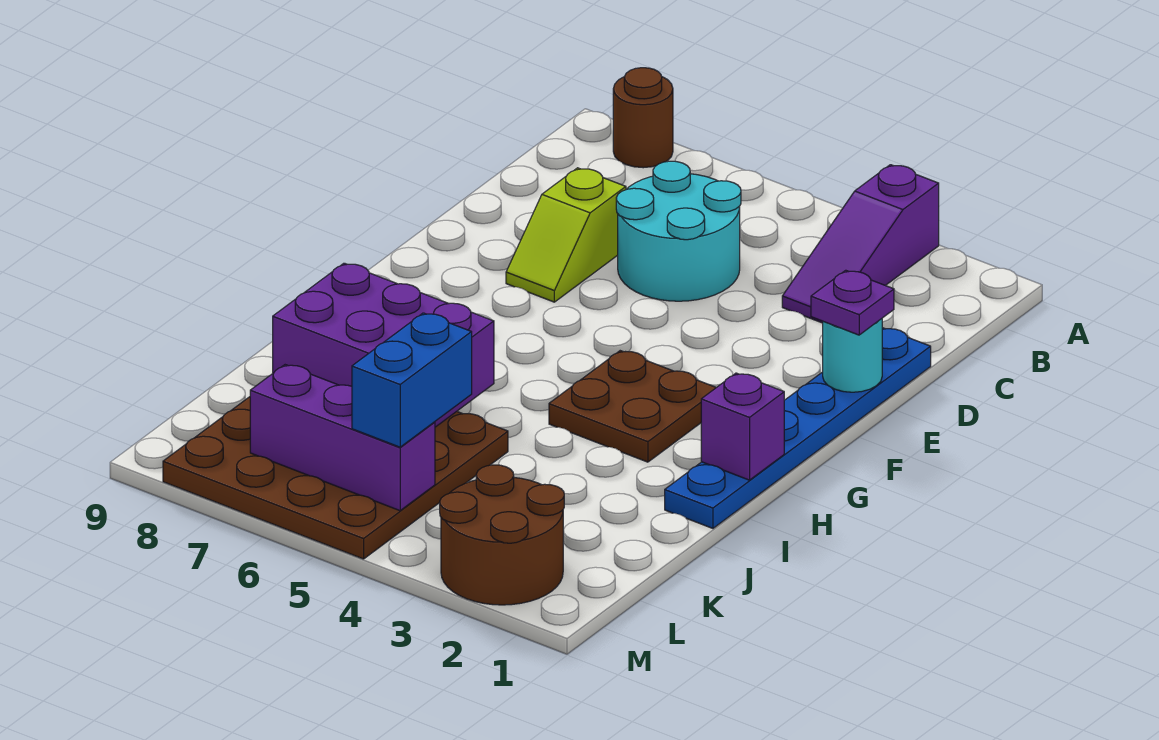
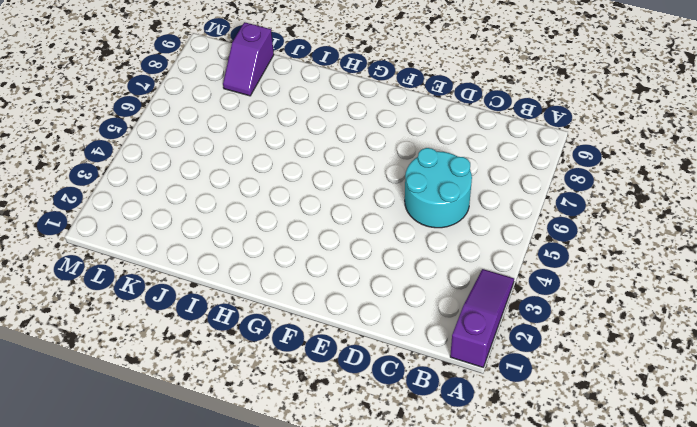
purple 1x3 slope [450,269,514,367] -> purple 1x3 slope turned to [782,165,939,323]
purple 1x2 slope [223,22,274,96] -> brown 4x4 plate [163,397,508,559]
none -> brown 1x1 round brick [613,68,673,168]
none -> blue 1x6 plate [665,328,931,528]
none -> lime 1x2 slope [506,168,626,302]

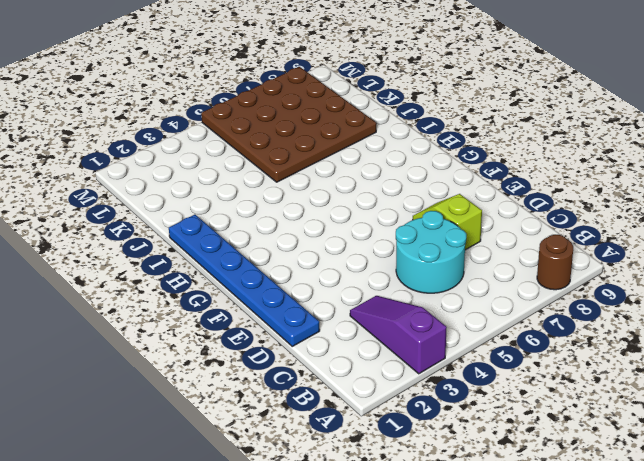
none -> brown 2x2 plate [549,351,716,462]
none -> brown 2x2 round brick [440,465,564,605]
none -> cyan 1x1 round brick [823,319,882,392]

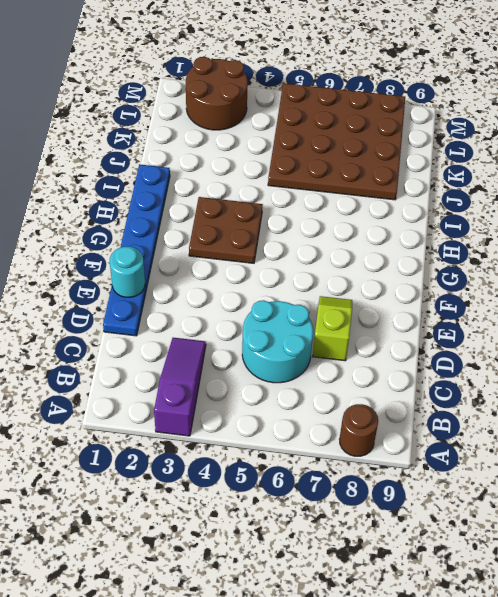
none -> purple 1x1 brick [701,373,784,480]
none -> purple 2x3 brick [273,263,494,427]
none -> purple 1x3 brick [250,365,435,511]

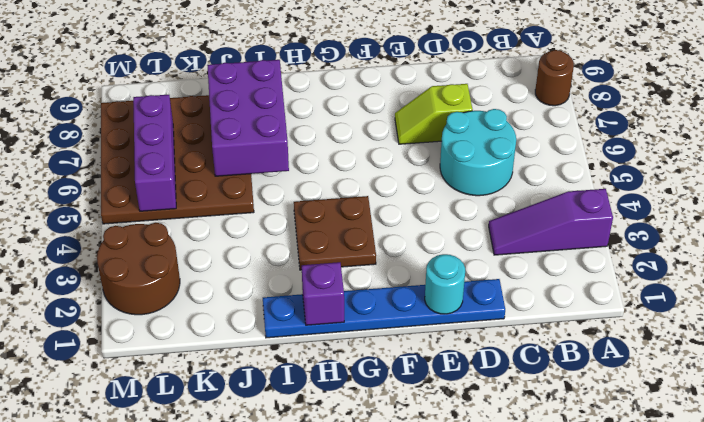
none -> purple 1x1 plate [811,270,894,335]
none -> blue 1x2 brick [352,313,472,447]

